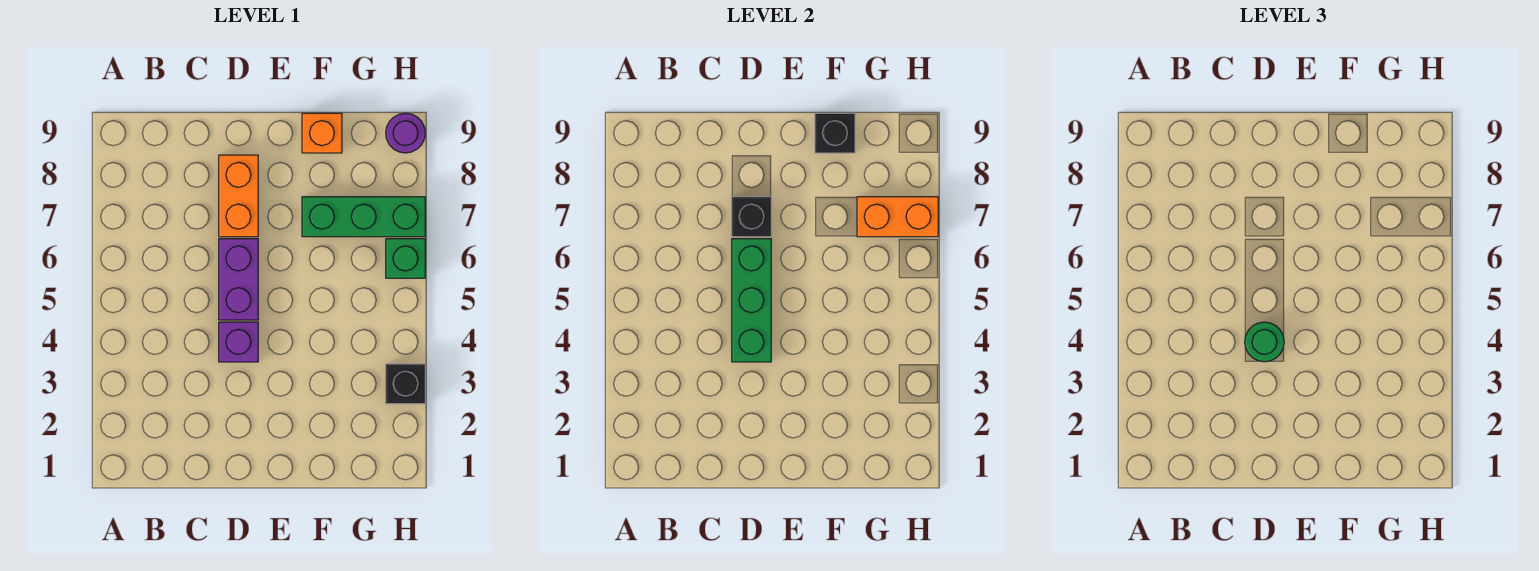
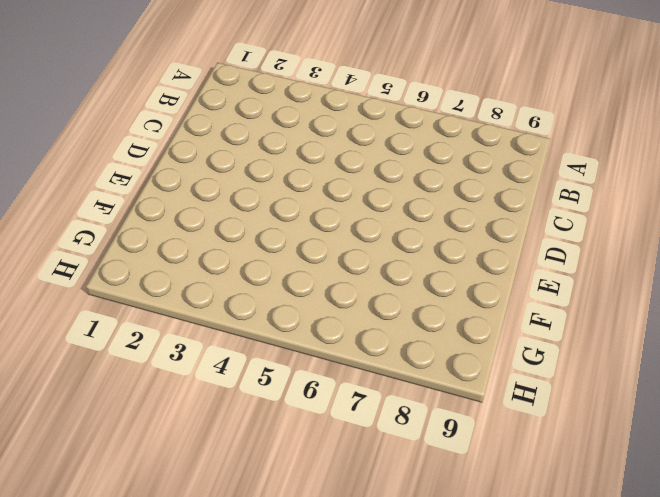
none -> purple 1x1 brick [219,322,258,362]
none -> purple 1x2 brick [219,239,258,320]
none -> orange 1x2 brick [219,155,258,237]

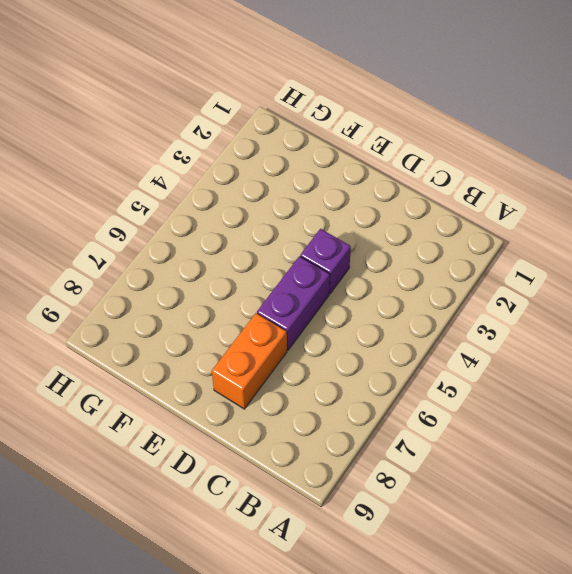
none -> green 1x3 brick [302,197,425,237]
none -> orange 1x1 brick [302,113,342,153]
none -> black 1x1 brick [386,364,425,404]

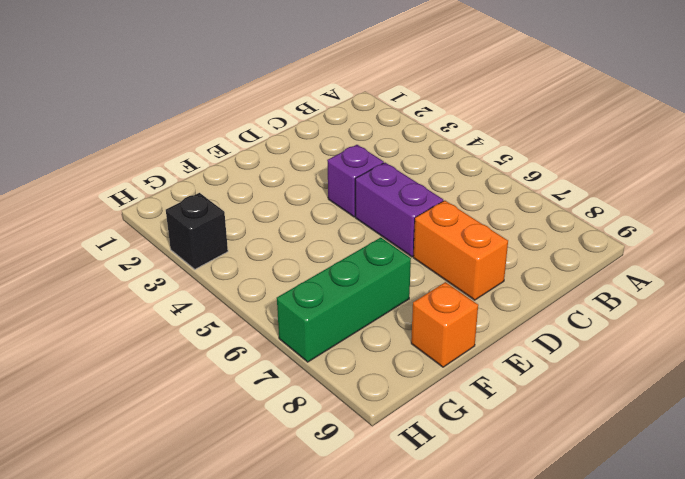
none -> green 1x1 brick [386,239,425,278]
none -> purple 1x1 round brick [386,113,425,153]
none -> green 1x3 brick [732,239,771,362]

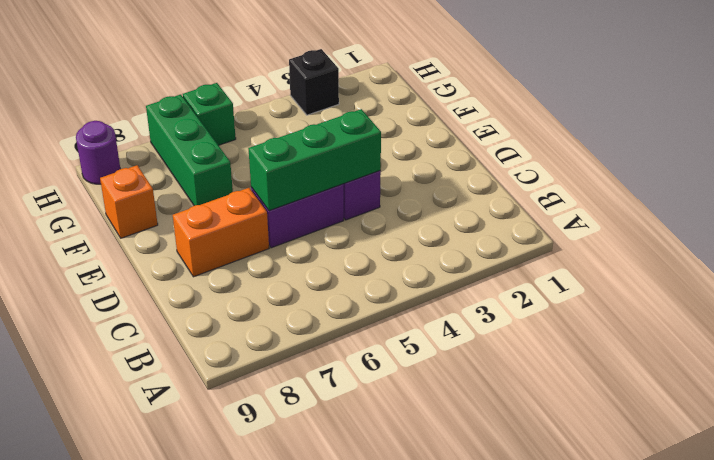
none -> black 1x1 brick [732,197,771,237]
none -> black 1x1 brick [815,113,855,153]
none -> orange 1x2 brick [857,197,938,237]

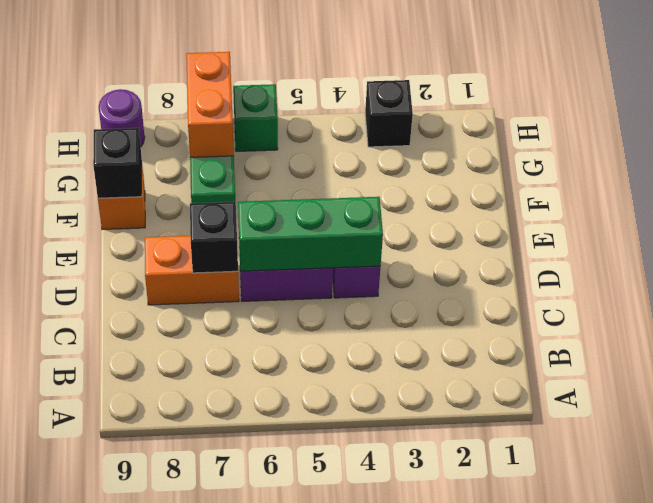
none -> green 1x1 round brick [1245,322,1284,362]

